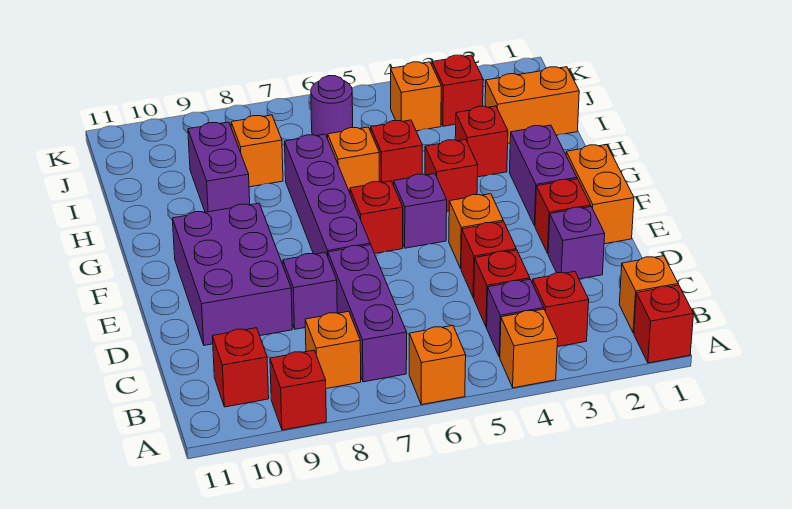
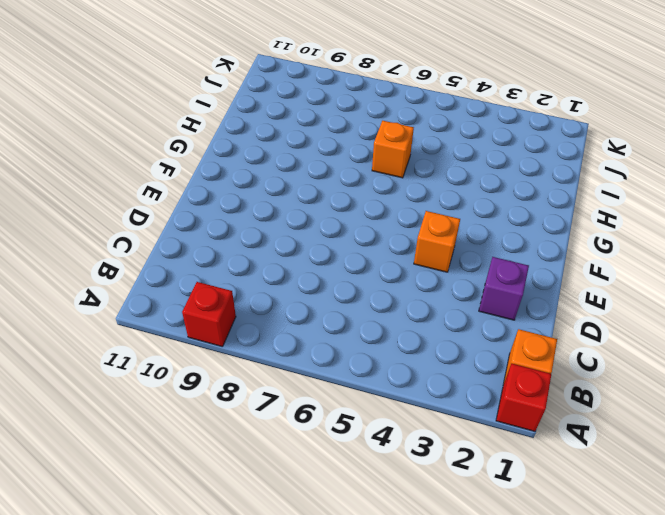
none -> orange 1x1 brick [500,309,558,388]
none -> orange 1x1 brick [409,325,466,405]
none -> red 1x1 brick [532,272,589,347]
none -> purple 1x1 brick [487,279,544,357]

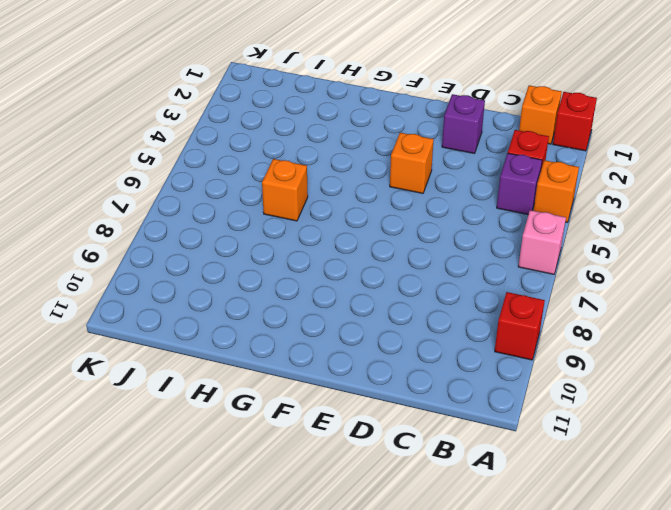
pink 1x1 brick [518,210,566,274] -> orange 1x1 brick [409,325,466,405]
none -> purple 1x3 brick [328,245,407,382]
none -> orange 1x1 brick [305,311,361,389]
none -> red 1x1 brick [212,328,269,407]
none -> red 1x1 brick [474,250,530,327]

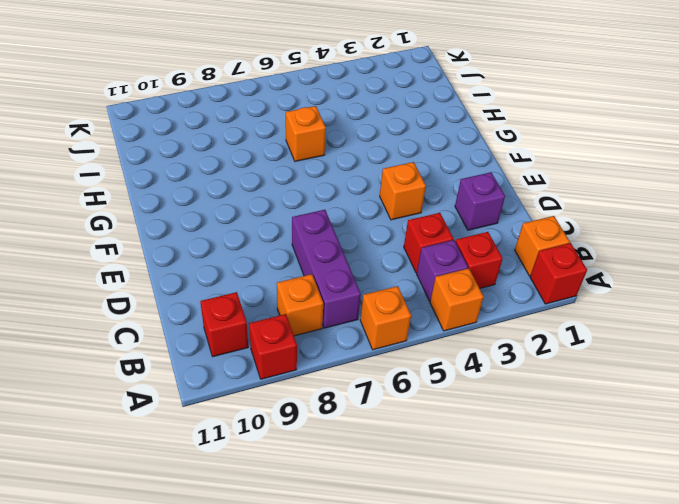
none -> red 1x1 brick [461,222,516,298]
none -> purple 1x1 brick [283,252,337,329]
none -> purple 2x3 brick [172,203,292,345]
none -> orange 1x2 brick [566,145,634,244]

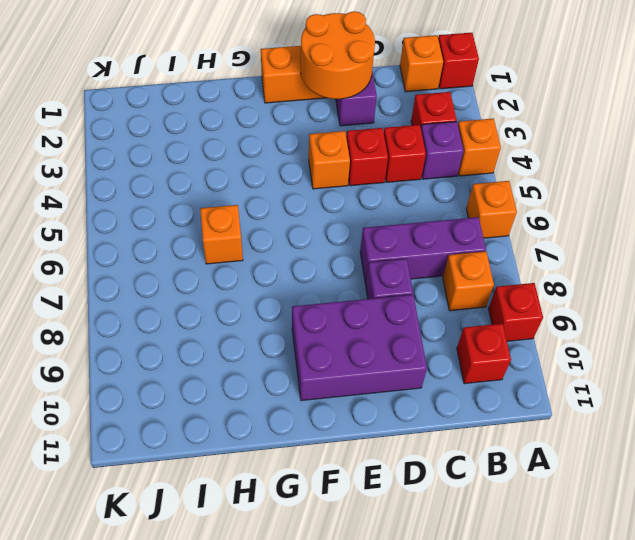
orange 2x2 round brick [301,11,375,99] -> none
none -> red 1x1 brick [535,179,591,253]
none -> purple 1x4 brick [285,134,370,256]
none -> purple 1x2 brick [509,125,577,226]
none -> purple 1x1 brick [394,174,447,248]

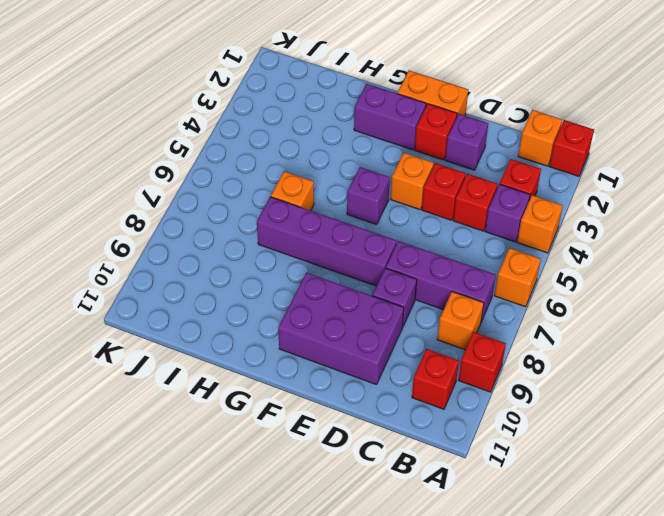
none -> red 1x1 brick [350,181,403,254]
none -> red 1x1 brick [425,139,478,211]
none -> red 1x1 brick [455,106,508,177]
none -> red 1x1 brick [371,120,422,185]

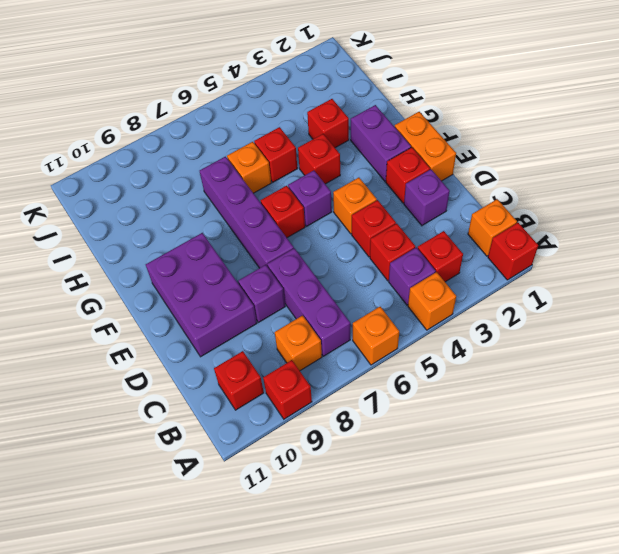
none -> purple 1x2 brick [188,122,250,212]
none -> orange 1x2 brick [485,67,579,143]
none -> orange 1x1 brick [231,115,283,187]
none -> red 1x1 brick [432,55,483,126]

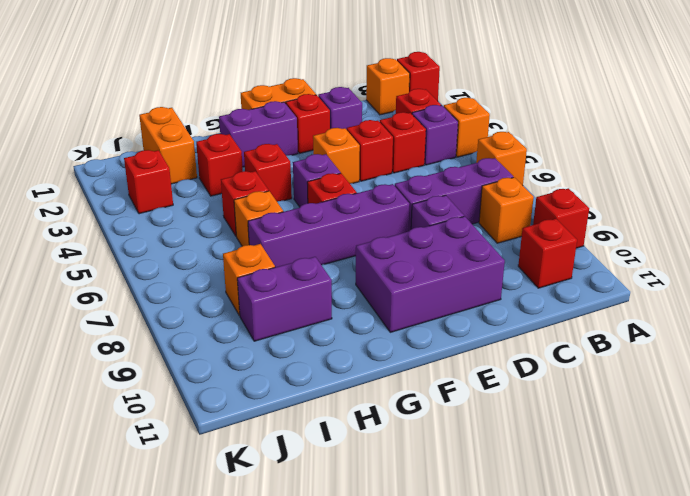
none -> orange 1x1 brick [391,62,441,131]
none -> purple 1x1 round brick [311,76,353,138]

